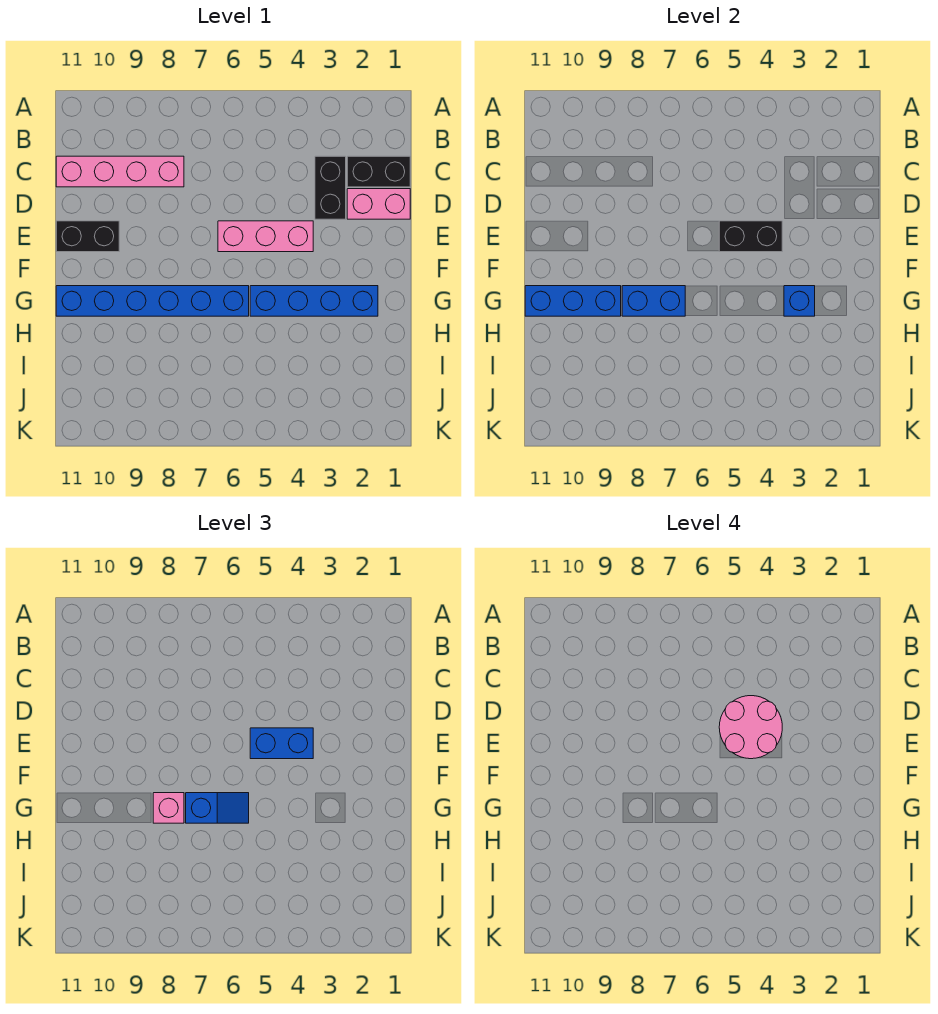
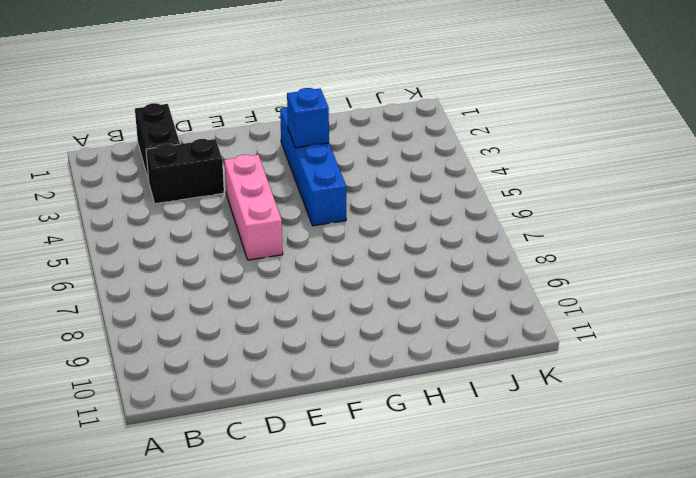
none -> pink 1x4 brick [56,156,184,187]
none -> pink 1x2 brick [347,189,410,219]
none -> black 1x2 brick [56,221,119,252]

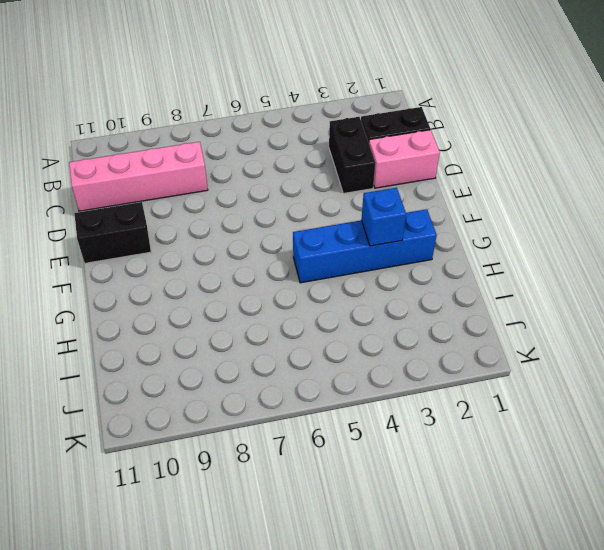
none -> pink 1x3 brick [218,221,313,252]
none -> blue 1x6 brick [56,286,249,316]
none -> black 1x2 brick [719,221,782,252]

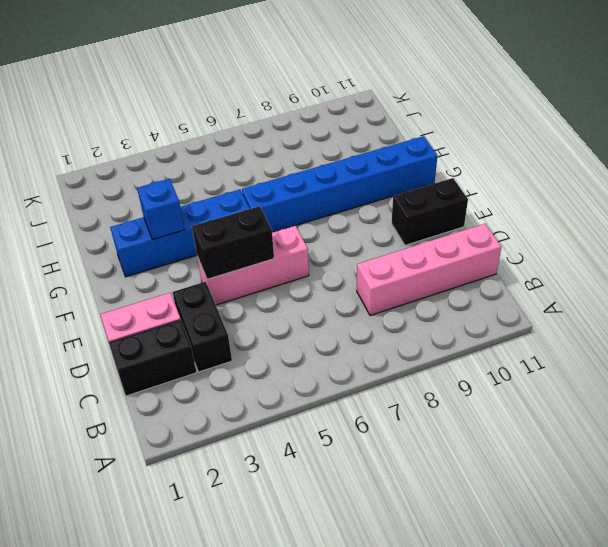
none -> blue 1x2 brick [622,286,685,316]
none -> blue 1x3 brick [525,286,621,316]
none -> blue 1x2 brick [250,728,313,759]

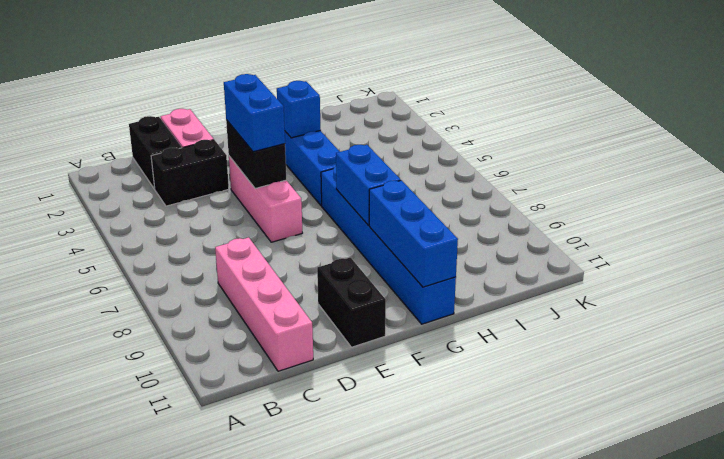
none -> blue 1x2 slope [186,793,249,823]
none -> pink 1x1 brick [153,793,184,823]
none -> pink 2x2 round brick [719,696,782,759]

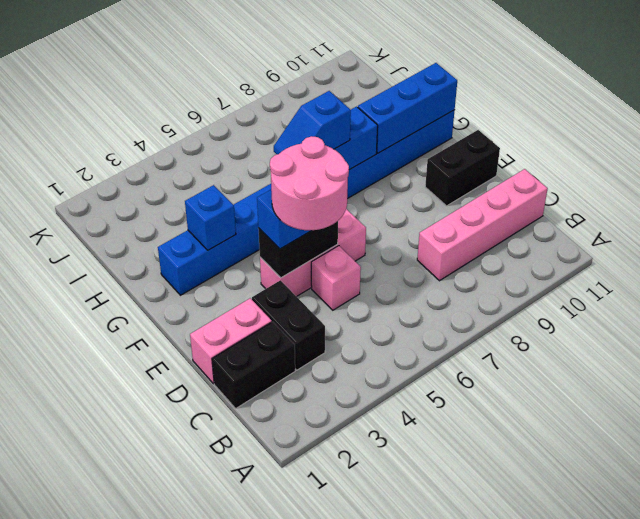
pink 1x1 brick [311,246,361,310] -> pink 1x1 brick moved to [153,793,184,823]

